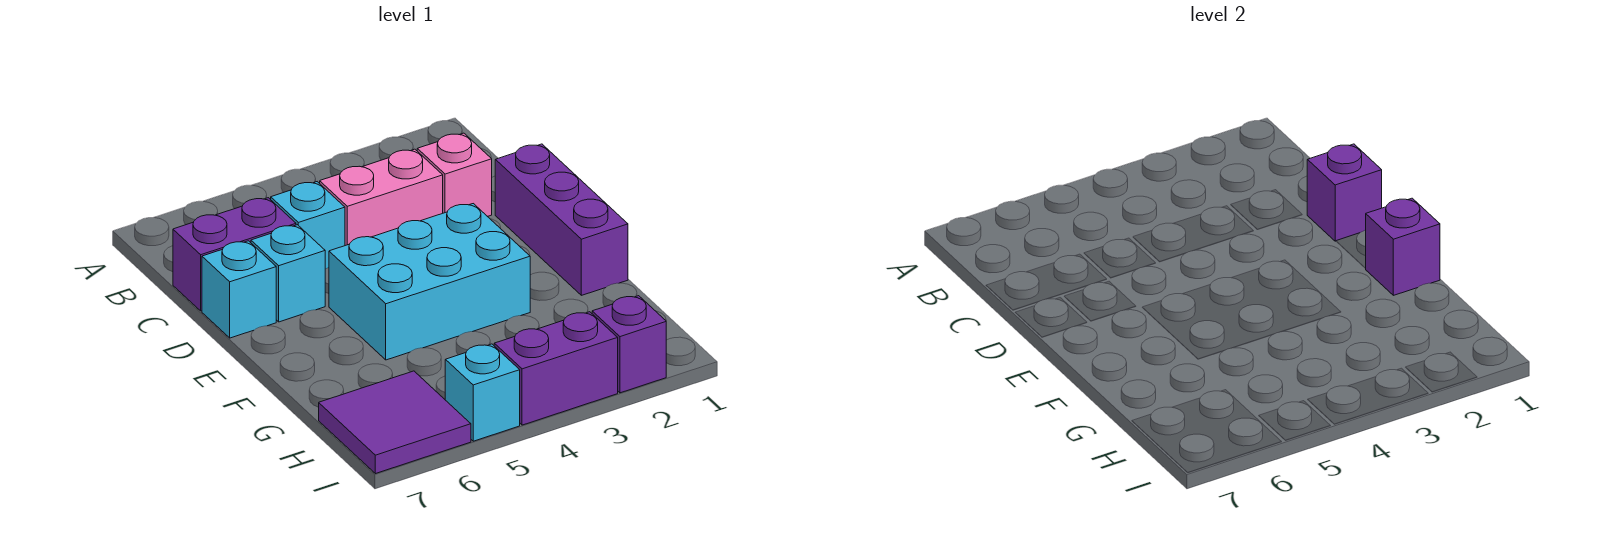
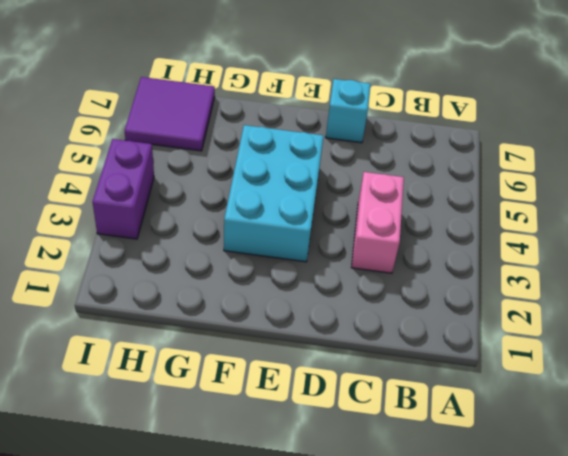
none -> pink 1x1 brick [417,133,492,216]
none -> cyan 1x1 brick [271,182,345,269]
none -> purple 1x2 brick [173,198,296,311]

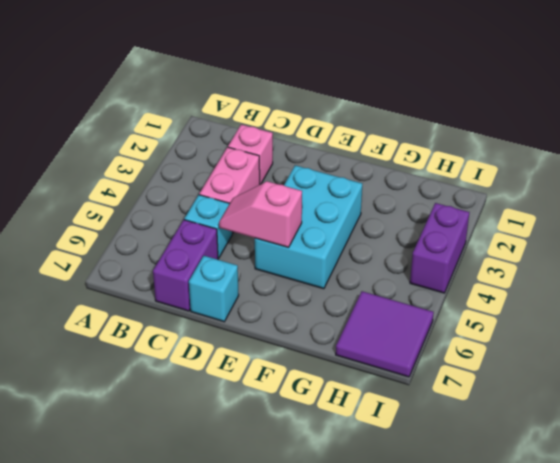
pink 1x2 slope [219,181,302,248] -> none
none -> purple 1x3 brick [495,144,628,295]
none -> cyan 1x1 brick [251,225,325,322]
none -> purple 1x1 brick [592,296,666,393]

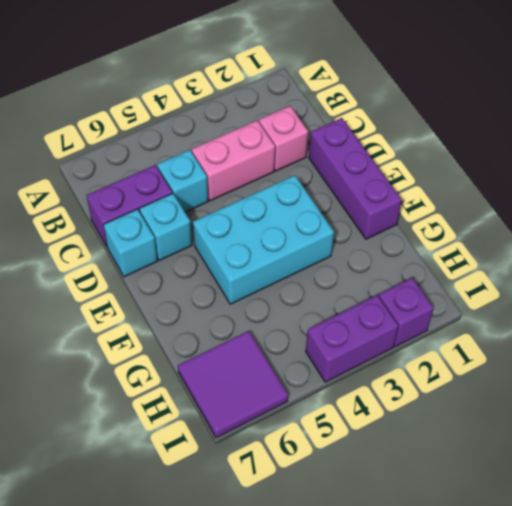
none -> cyan 1x1 brick [445,344,520,441]
none -> purple 1x1 brick [1307,144,1382,241]
none -> purple 1x1 brick [1365,198,1440,295]

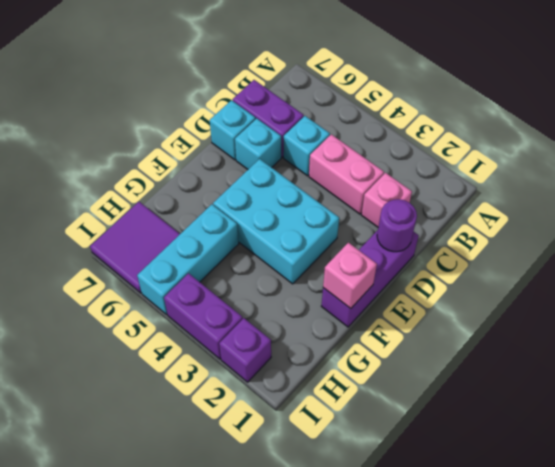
purple 1x1 round brick [377,199,417,252] -> purple 1x1 brick [1307,144,1382,241]
pink 1x1 brick [323,243,377,308] -> purple 1x1 brick [1365,198,1440,295]
cyan 1x3 brick [137,204,239,314] -> cyan 1x1 brick [445,344,520,441]

